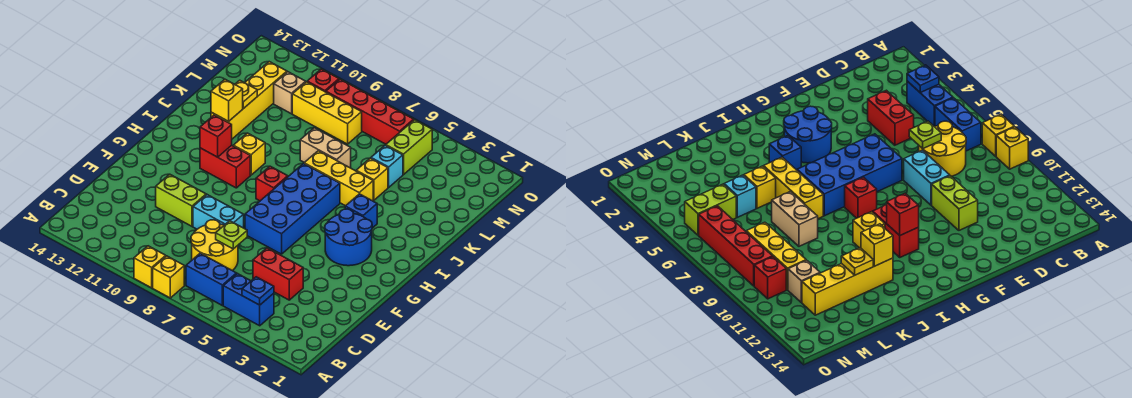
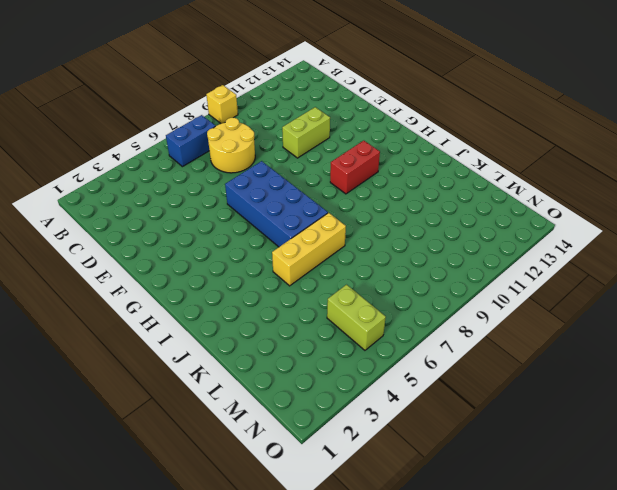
none -> yellow 1x1 brick [153,256,184,298]
none -> blue 1x2 brick [223,274,274,326]
none -> red 1x2 brick [253,248,303,300]

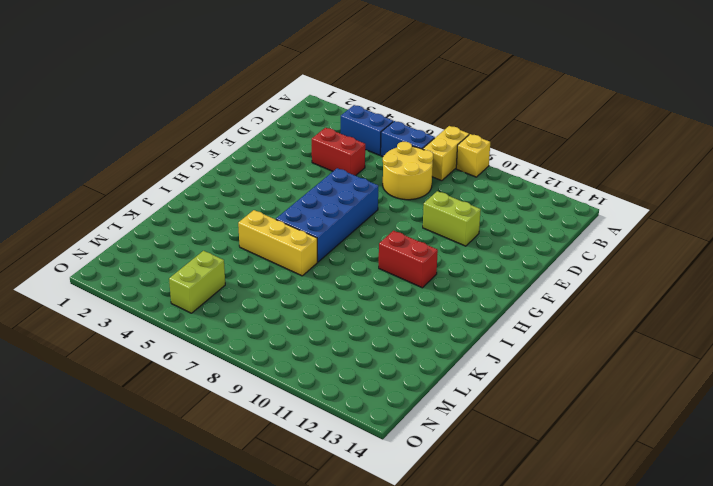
yellow 1x2 brick [423,126,469,181] -> yellow 1x1 brick [153,256,184,298]
none -> cyan 1x2 brick [193,195,244,229]
none -> blue 2x2 round brick [325,209,372,266]
none -> red 1x1 brick [256,166,288,201]

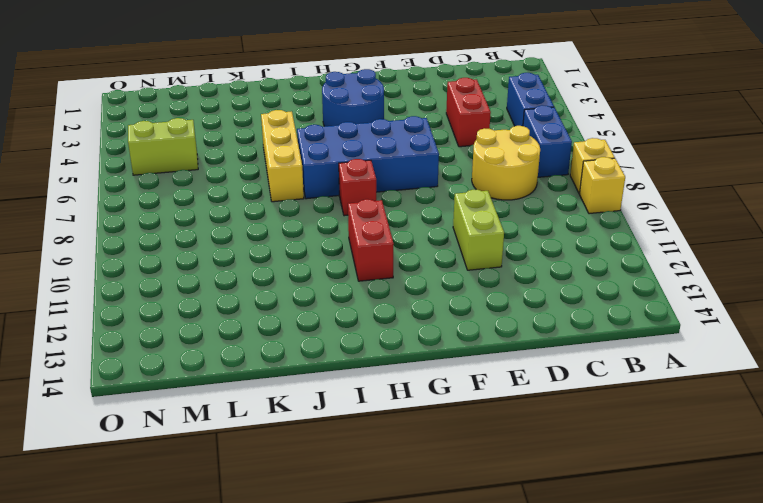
none -> cyan 1x2 brick [193,195,244,229]
none -> blue 1x1 brick [345,194,377,228]
none -> yellow 1x1 brick [233,133,265,175]

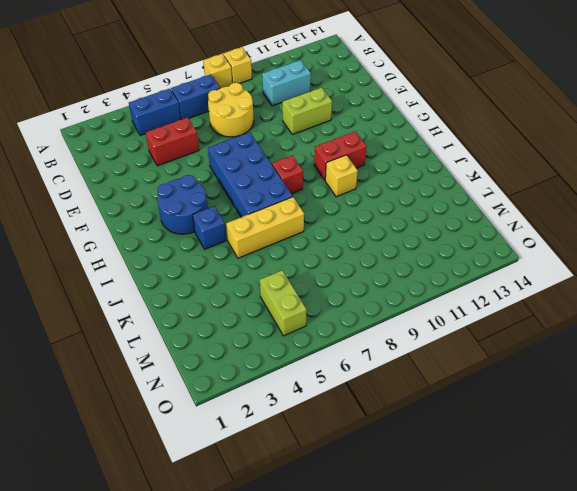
cyan 1x2 brick [262,60,311,106] -> cyan 1x2 brick moved to [193,195,244,229]
none -> yellow 1x4 brick [211,62,287,139]
none -> yellow 1x1 brick [356,158,388,200]
none -> tan 1x2 brick [300,128,351,168]

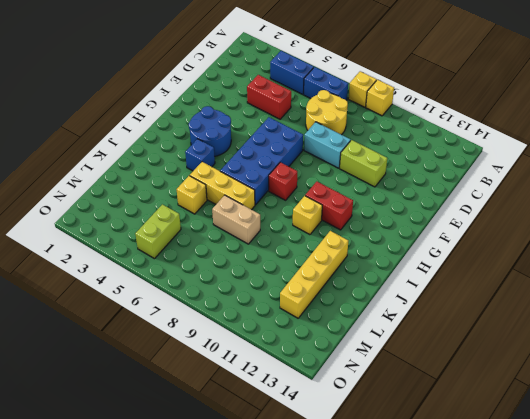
none -> cyan 1x1 brick [371,145,403,187]
none -> yellow 1x3 brick [292,82,362,144]
none -> tan 1x1 brick [274,72,306,114]

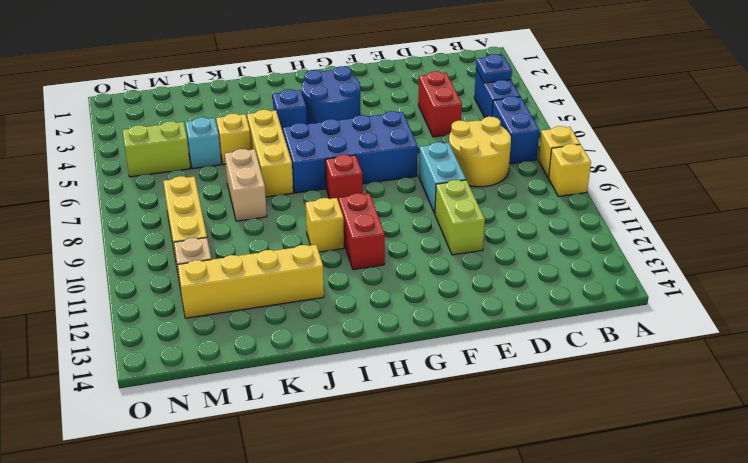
none -> red 1x4 brick [326,79,414,144]
none -> red 1x1 brick [307,69,339,92]
none -> lime 1x1 plate [216,221,247,249]

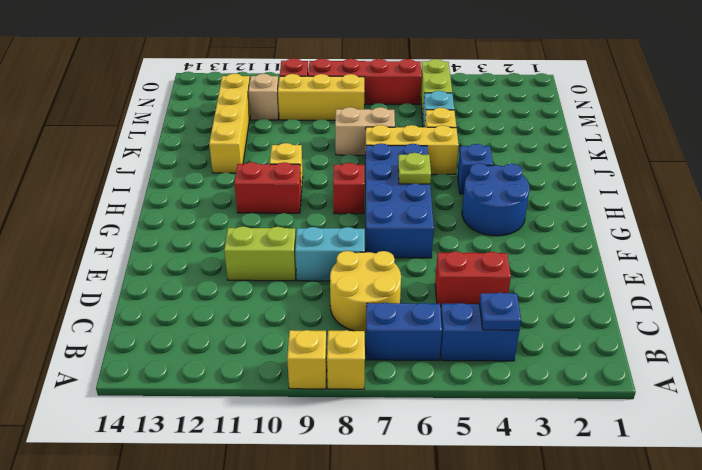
lime 1x1 plate [398,153,431,184] -> lime 1x1 plate moved to [216,221,247,249]
none -> red 1x1 brick [200,115,232,157]
none -> yellow 1x1 brick [211,79,243,121]
none -> yellow 1x1 plate [235,80,257,109]

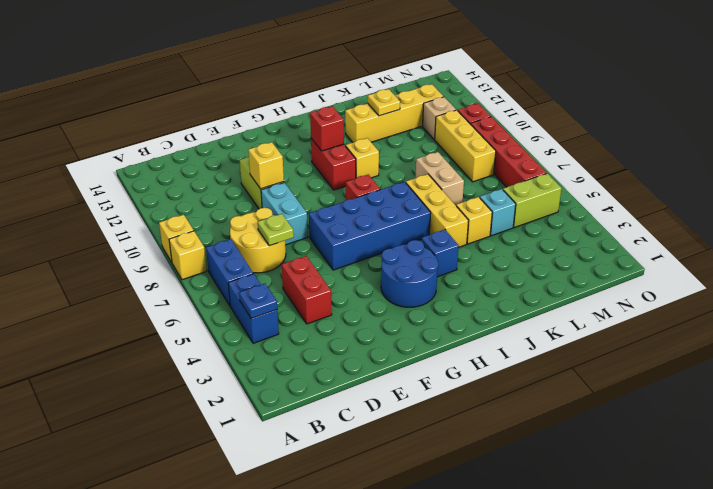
yellow 1x1 brick [248,142,284,189] -> yellow 1x1 brick moved to [211,79,243,121]

